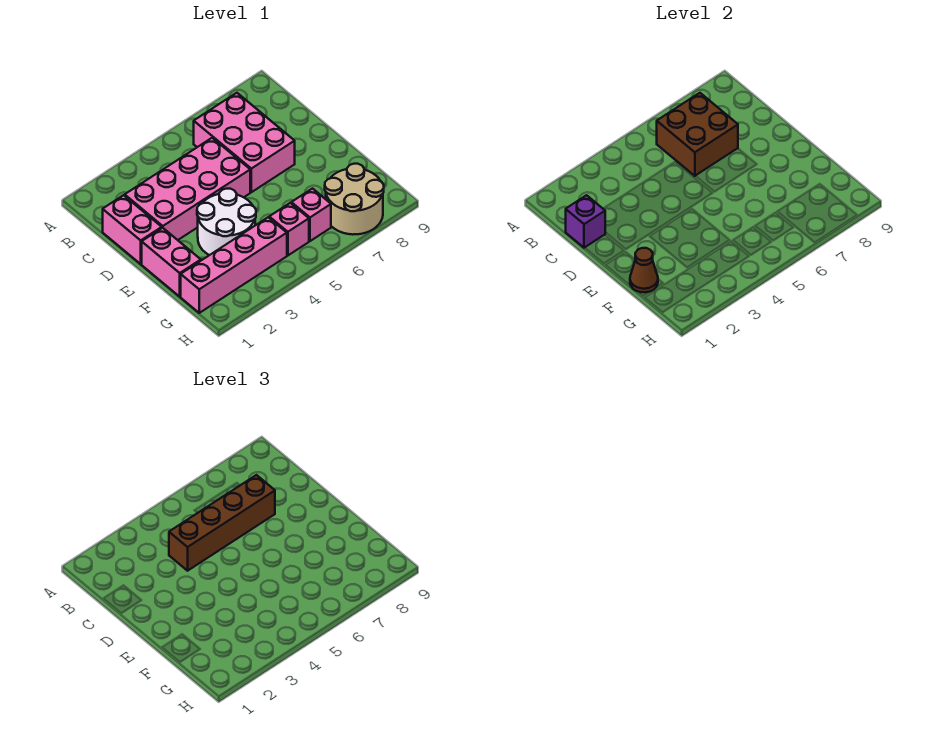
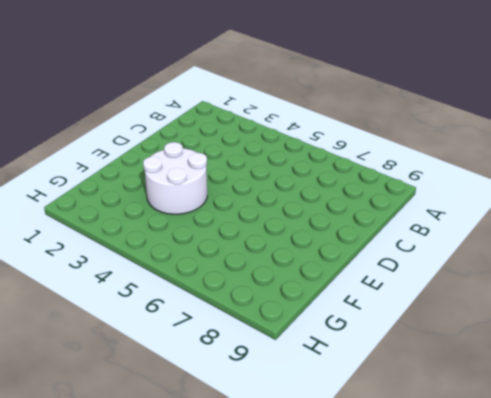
none -> pink 2x3 brick [194,93,295,192]
none -> pink 1x2 brick [103,195,162,264]
none -> pink 2x4 brick [125,138,250,240]

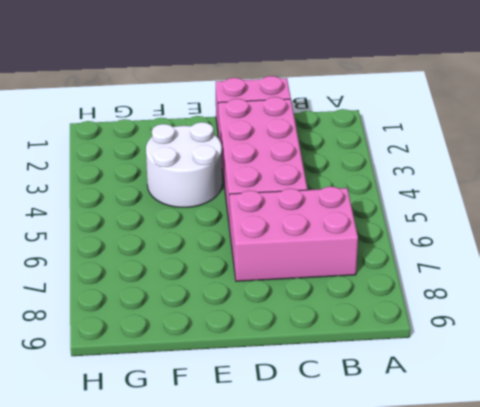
none -> pink 1x2 brick [142,228,201,297]
none -> pink 1x4 brick [181,217,287,313]
none -> pink 1x1 brick [269,203,309,255]

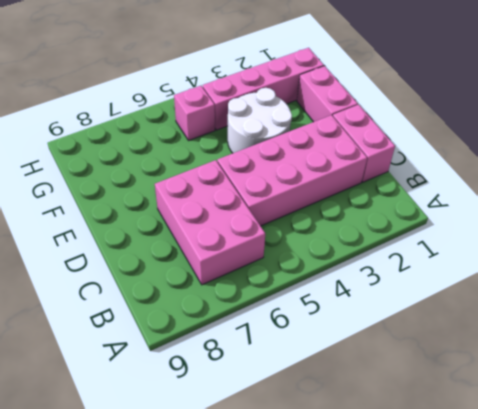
none -> pink 1x1 brick [291,189,331,241]
none -> tan 2x2 round brick [325,164,384,235]
none -> brown 2x2 brick [657,93,738,176]

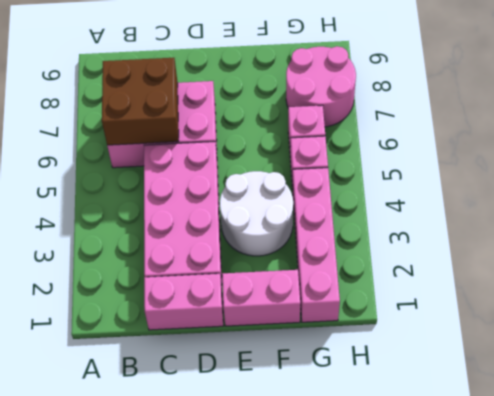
pink 2x2 round brick [286,46,356,127] -> tan 2x2 round brick [325,164,384,235]
none -> purple 1x1 brick [566,195,605,248]
none -> brown 1x1 cone [630,248,658,292]
none -> brown 1x4 brick [169,475,275,571]

